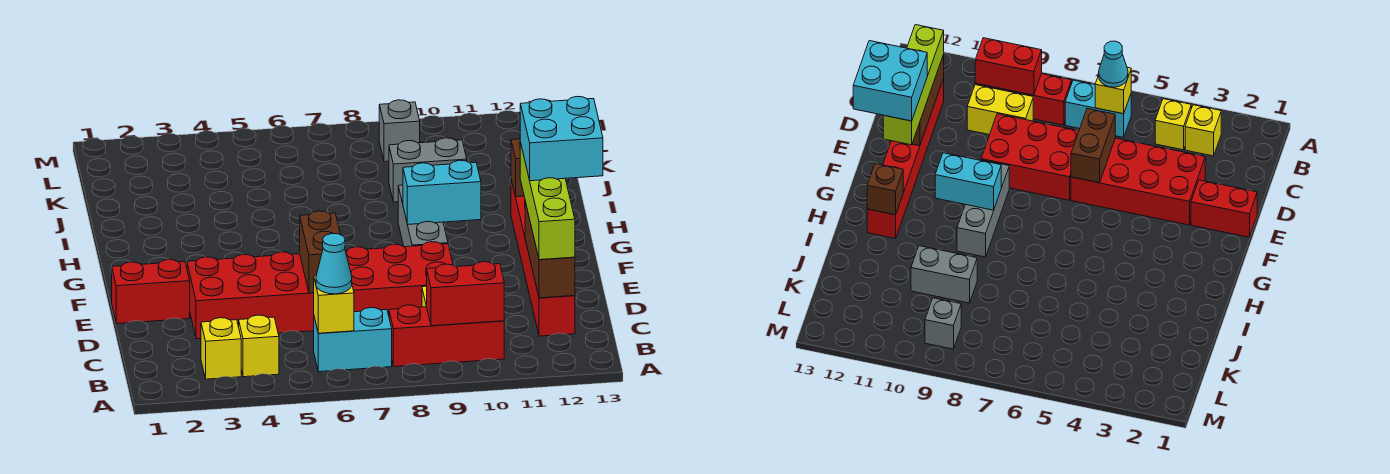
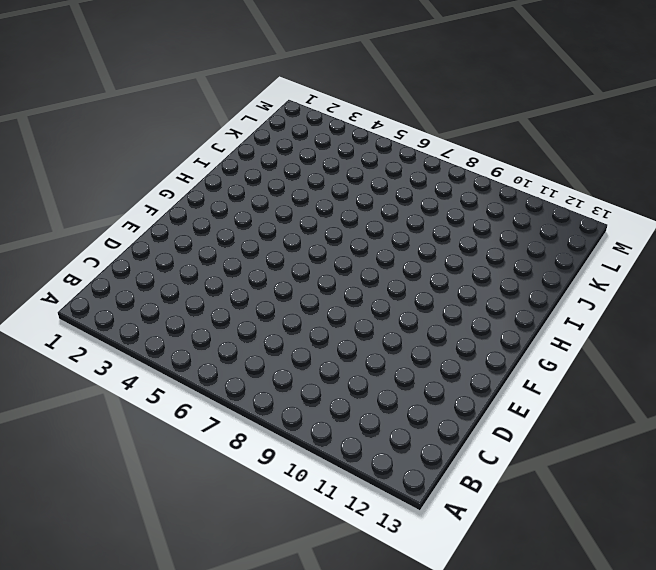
none -> yellow 1x1 brick [201,318,241,379]
none -> yellow 1x1 brick [239,315,279,377]
none -> cyan 1x2 brick [314,308,392,372]

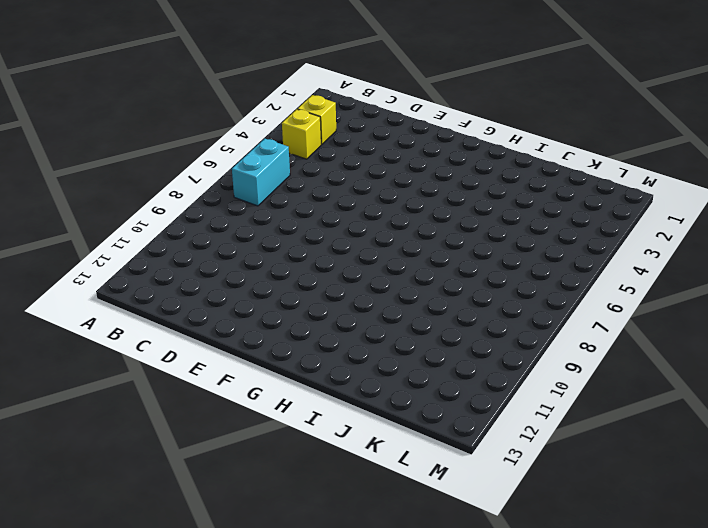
none -> red 1x3 brick [389,305,504,367]
none -> yellow 1x2 brick [967,85,1033,135]
none -> red 1x6 brick [511,180,575,336]

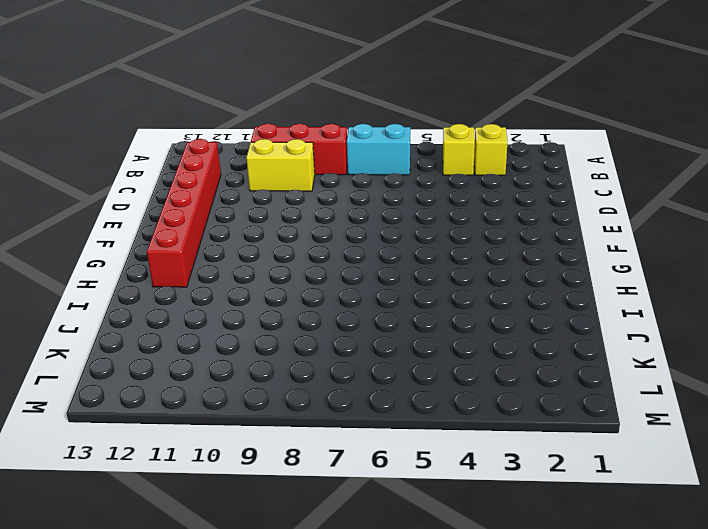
none -> red 2x4 brick [187,252,314,339]
none -> red 2x3 brick [346,242,453,315]
none -> red 1x2 brick [112,260,190,324]

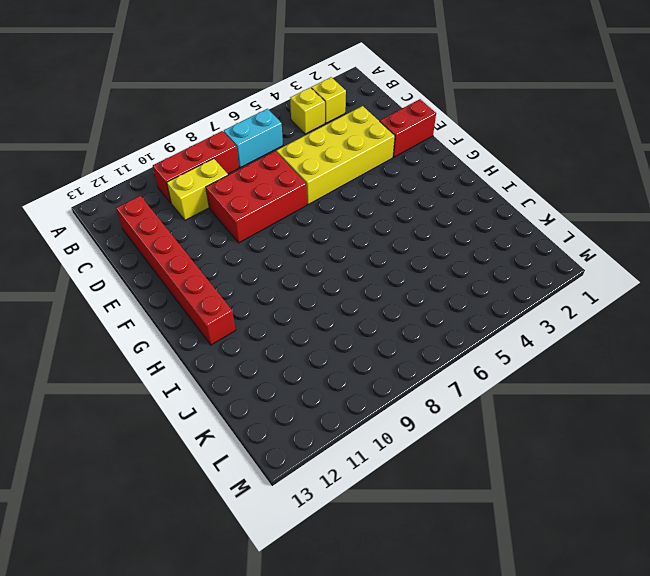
yellow 2x4 brick [276,106,395,205] -> red 2x4 brick [187,252,314,339]
none -> grey 1x3 brick [398,185,448,247]
none -> grey 1x2 brick [389,138,467,202]
none -> grey 1x1 brick [379,100,420,162]

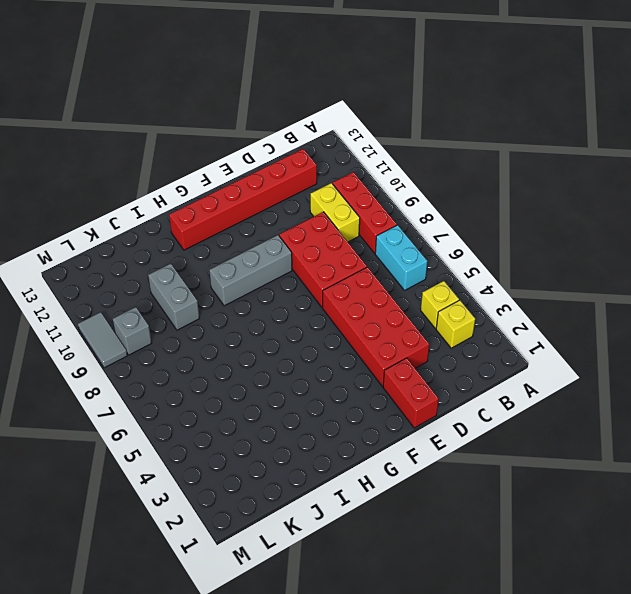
grey 1x2 tile [78,312,127,368] -> none
none -> yellow 1x1 brick [314,276,354,333]
none -> red 1x2 brick [427,262,504,326]
none -> brown 1x3 brick [525,202,575,298]

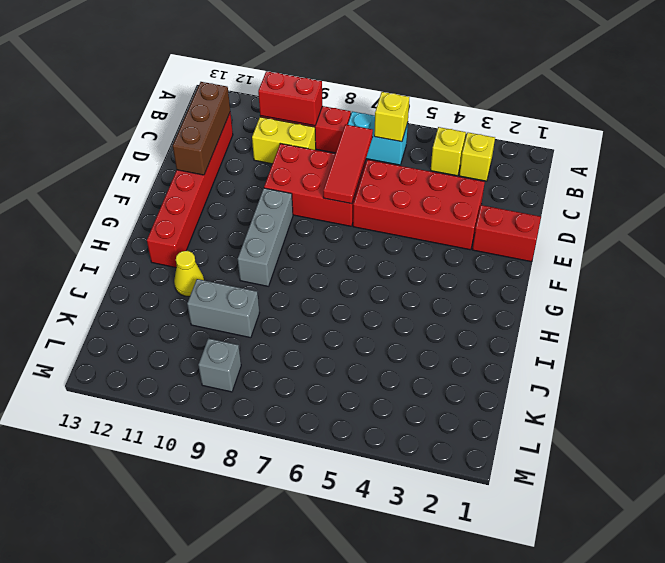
red 1x3 tile [323,124,373,204] -> none
yellow 1x1 cone [174,251,204,296] -> none
none -> brown 1x2 brick [299,211,340,293]
none -> cyan 1x2 brick [403,160,481,225]
none -> brown 1x1 brick [511,139,524,197]

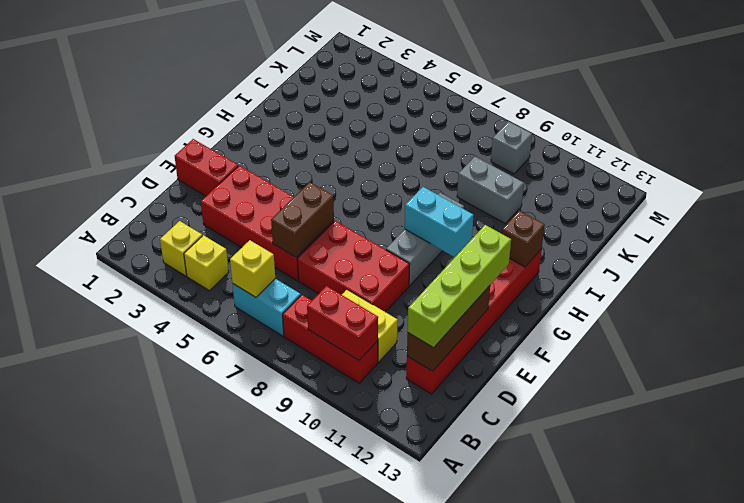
none -> cyan 1x1 cone [316,234,352,294]
none -> cyan 2x2 brick [520,97,603,181]

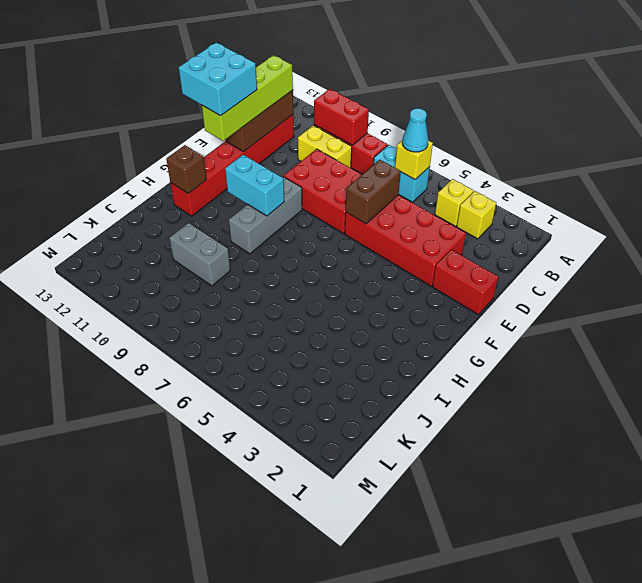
none -> grey 1x1 brick [379,100,420,162]

